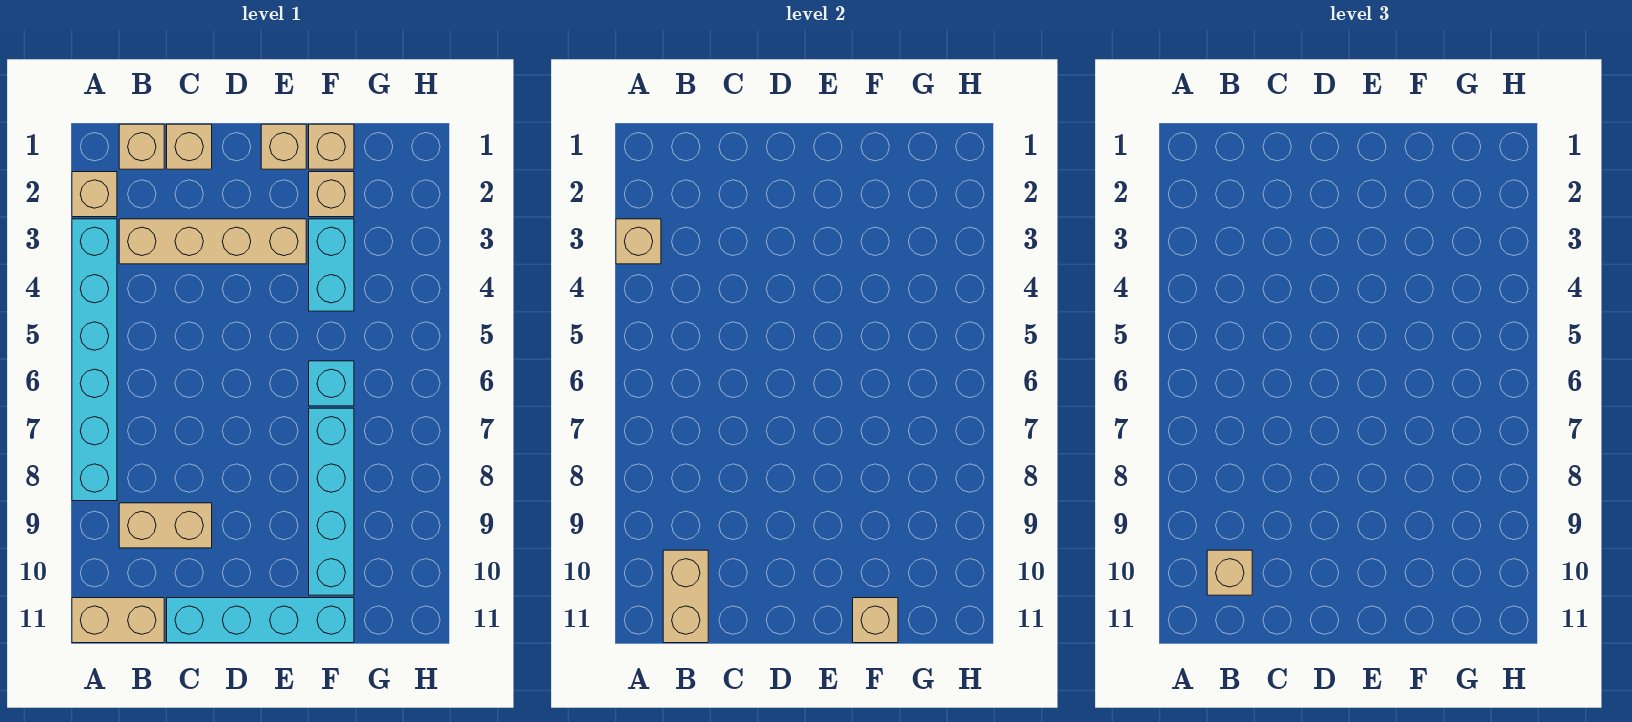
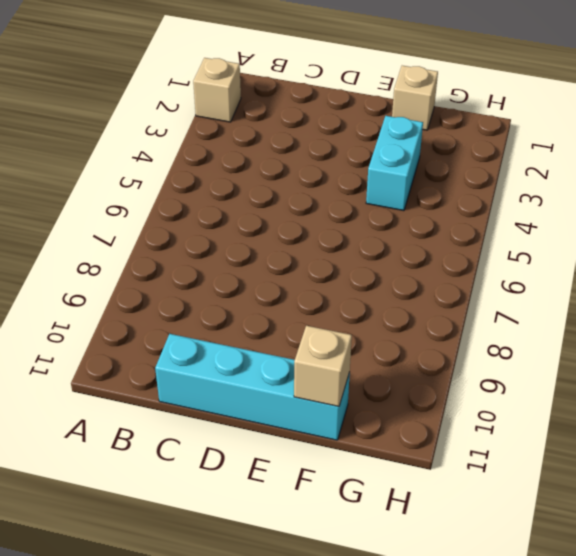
none -> cyan 1x6 brick [72,219,117,501]
none -> tan 1x2 brick [72,598,164,643]
none -> tan 1x1 brick [119,124,164,169]

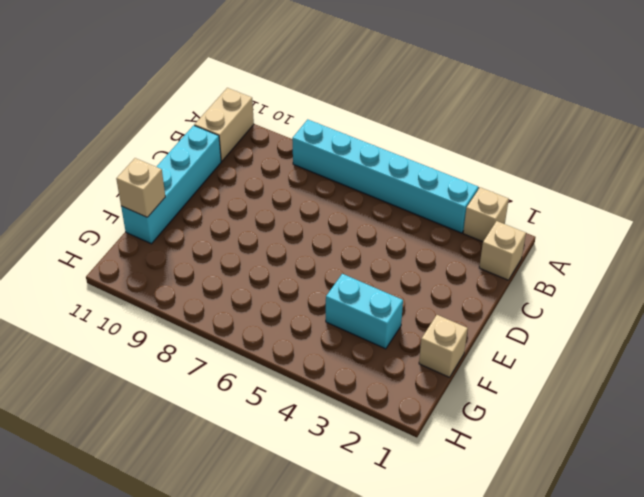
none -> tan 1x4 brick [119,219,306,264]
none -> tan 1x2 brick [119,503,212,548]
none -> tan 1x1 brick [167,124,212,169]

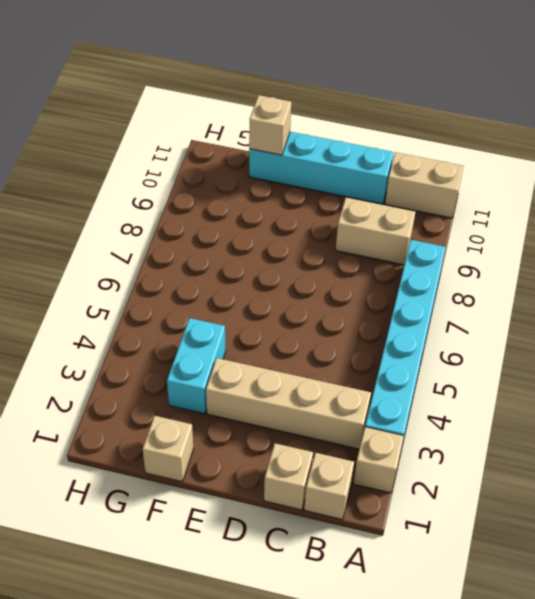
none -> tan 1x1 brick [261,124,306,169]
none -> tan 1x1 brick [309,172,354,217]
none -> cyan 1x1 brick [309,361,354,406]

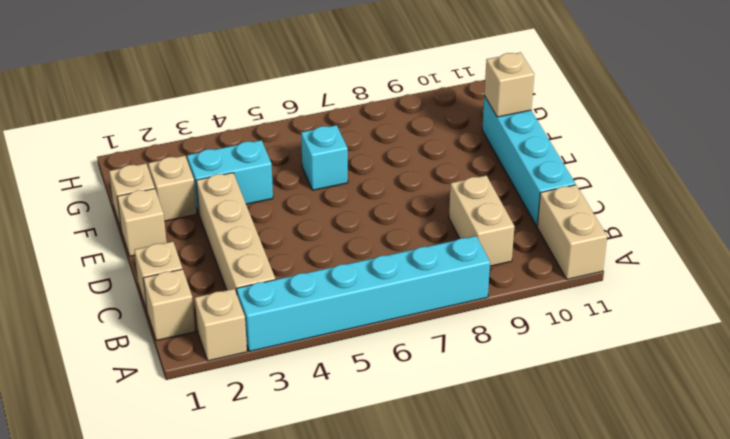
none -> cyan 1x4 brick [309,408,354,595]
none -> tan 1x1 brick [616,219,661,264]
none -> tan 1x2 brick [663,550,708,643]

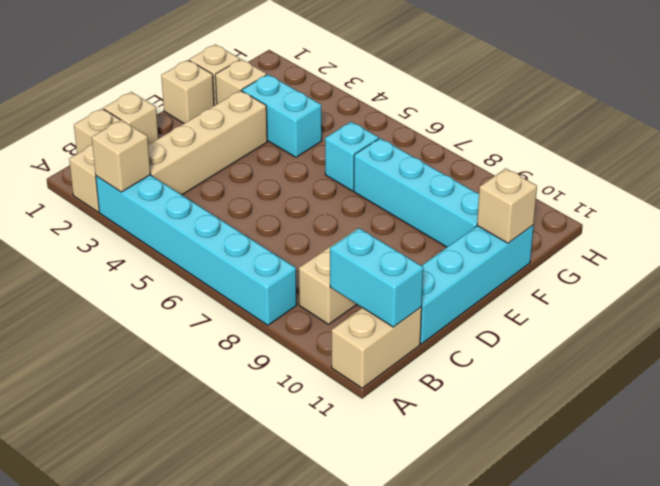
cyan 1x2 brick [330,228,423,327] -> tan 1x2 brick [663,550,708,643]
none -> tan 1x1 brick [1207,550,1252,595]

